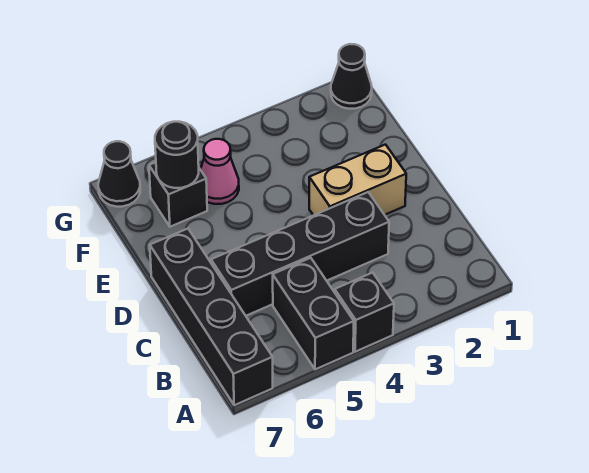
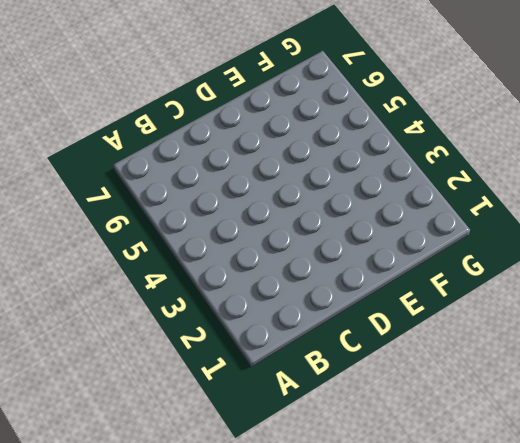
none -> black 1x1 brick [335,273,394,352]
none -> black 1x2 brick [273,258,354,369]

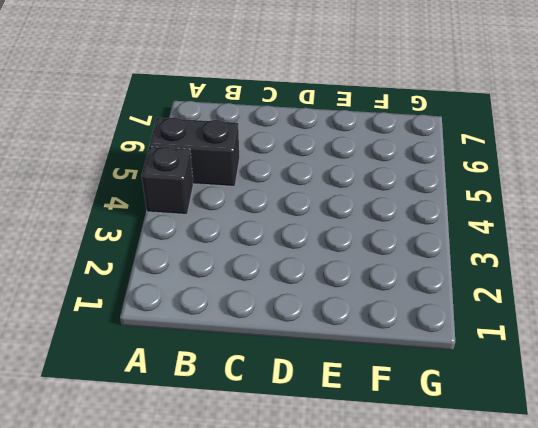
none -> black 1x4 brick [150,229,273,405]
none -> black 1x4 brick [211,192,389,316]

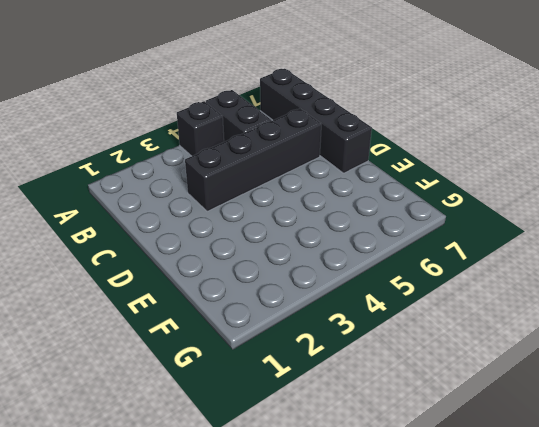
none -> tan 1x2 brick [309,145,406,215]
none -> pink 1x1 cone [201,139,239,204]

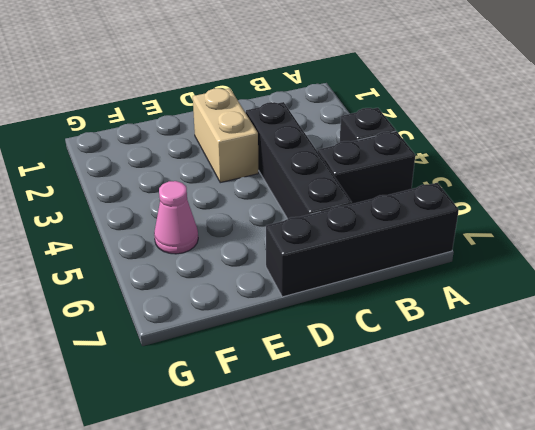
none -> black 1x1 brick [149,162,207,227]
none -> black 1x1 cone [331,44,372,109]

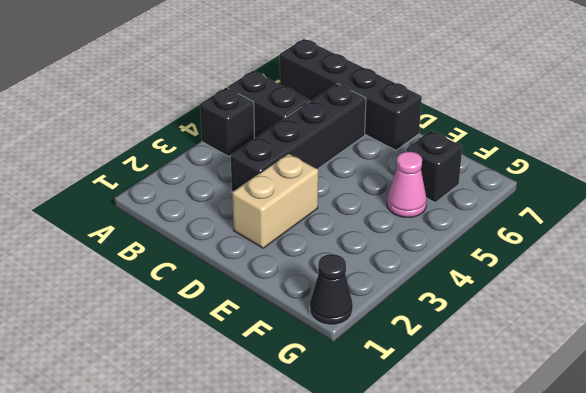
none -> black 1x1 cone [98,141,140,207]
none -> black 1x1 round brick [155,122,199,188]

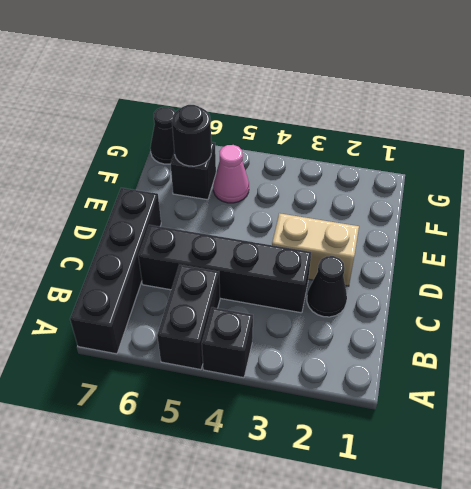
black 1x1 cone [307,256,347,317] -> black 1x1 cone moved to [331,44,372,109]

